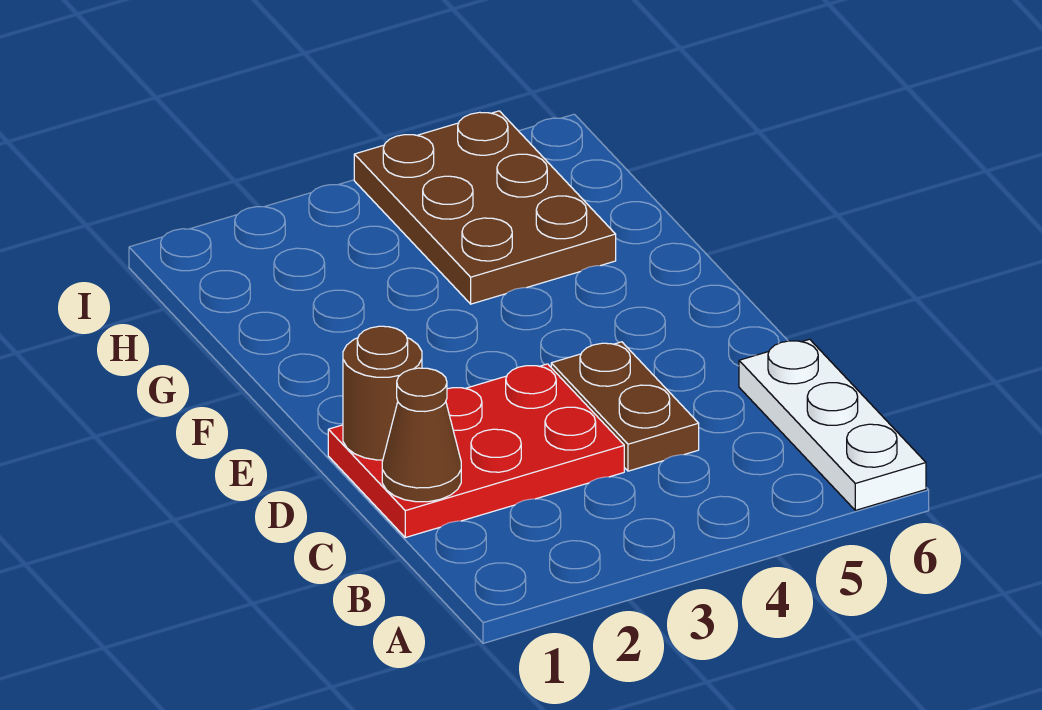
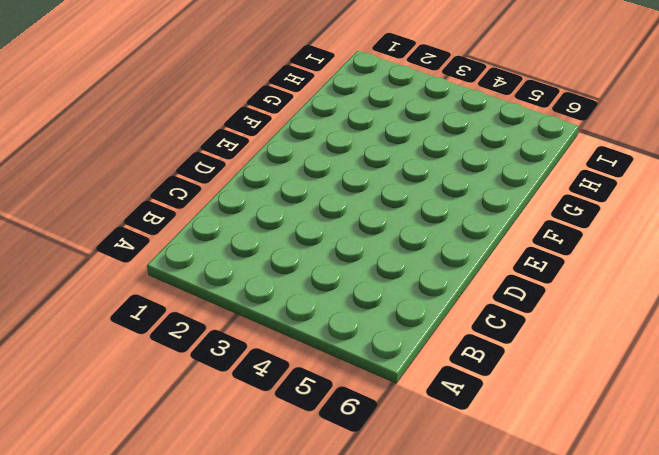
none -> white 1x3 plate [739,339,926,510]
none -> red 2x3 plate [328,364,624,538]

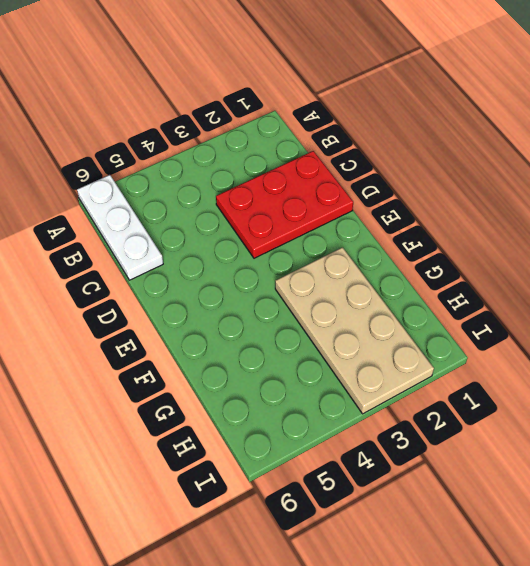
tan 2x4 plate [275,247,434,414] -> none
none -> brown 1x2 plate [551,342,699,471]
none -> brown 2x3 plate [354,111,616,304]

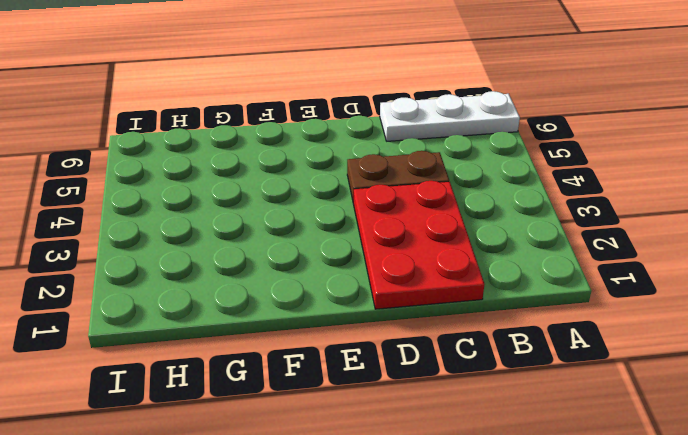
none -> brown 2x3 plate [354,111,616,304]
none -> brown 1x1 cone [382,368,461,502]

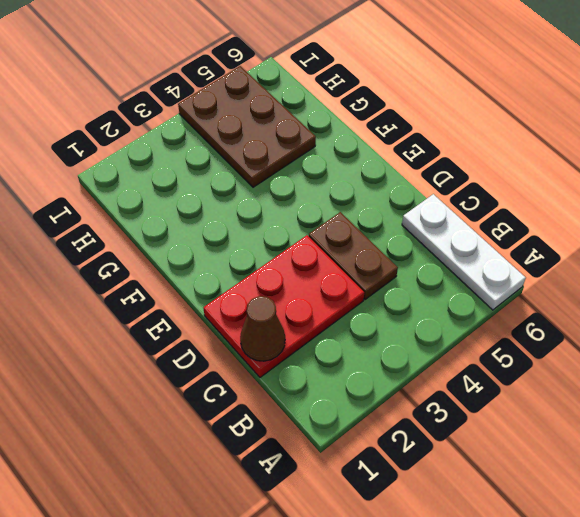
none -> brown 1x1 round brick [343,326,422,460]

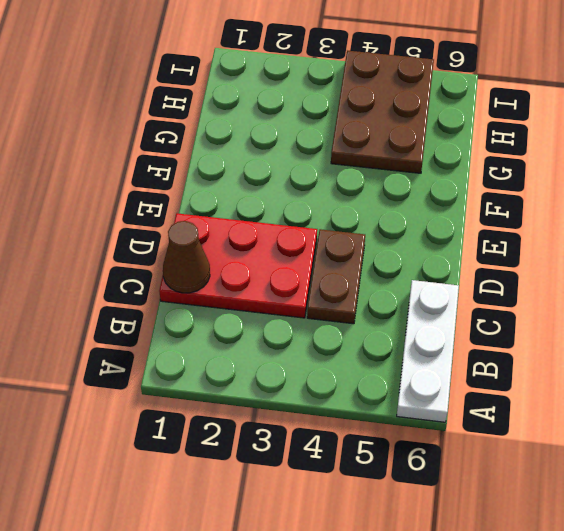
none -> brown 1x1 round brick [343,326,422,460]

